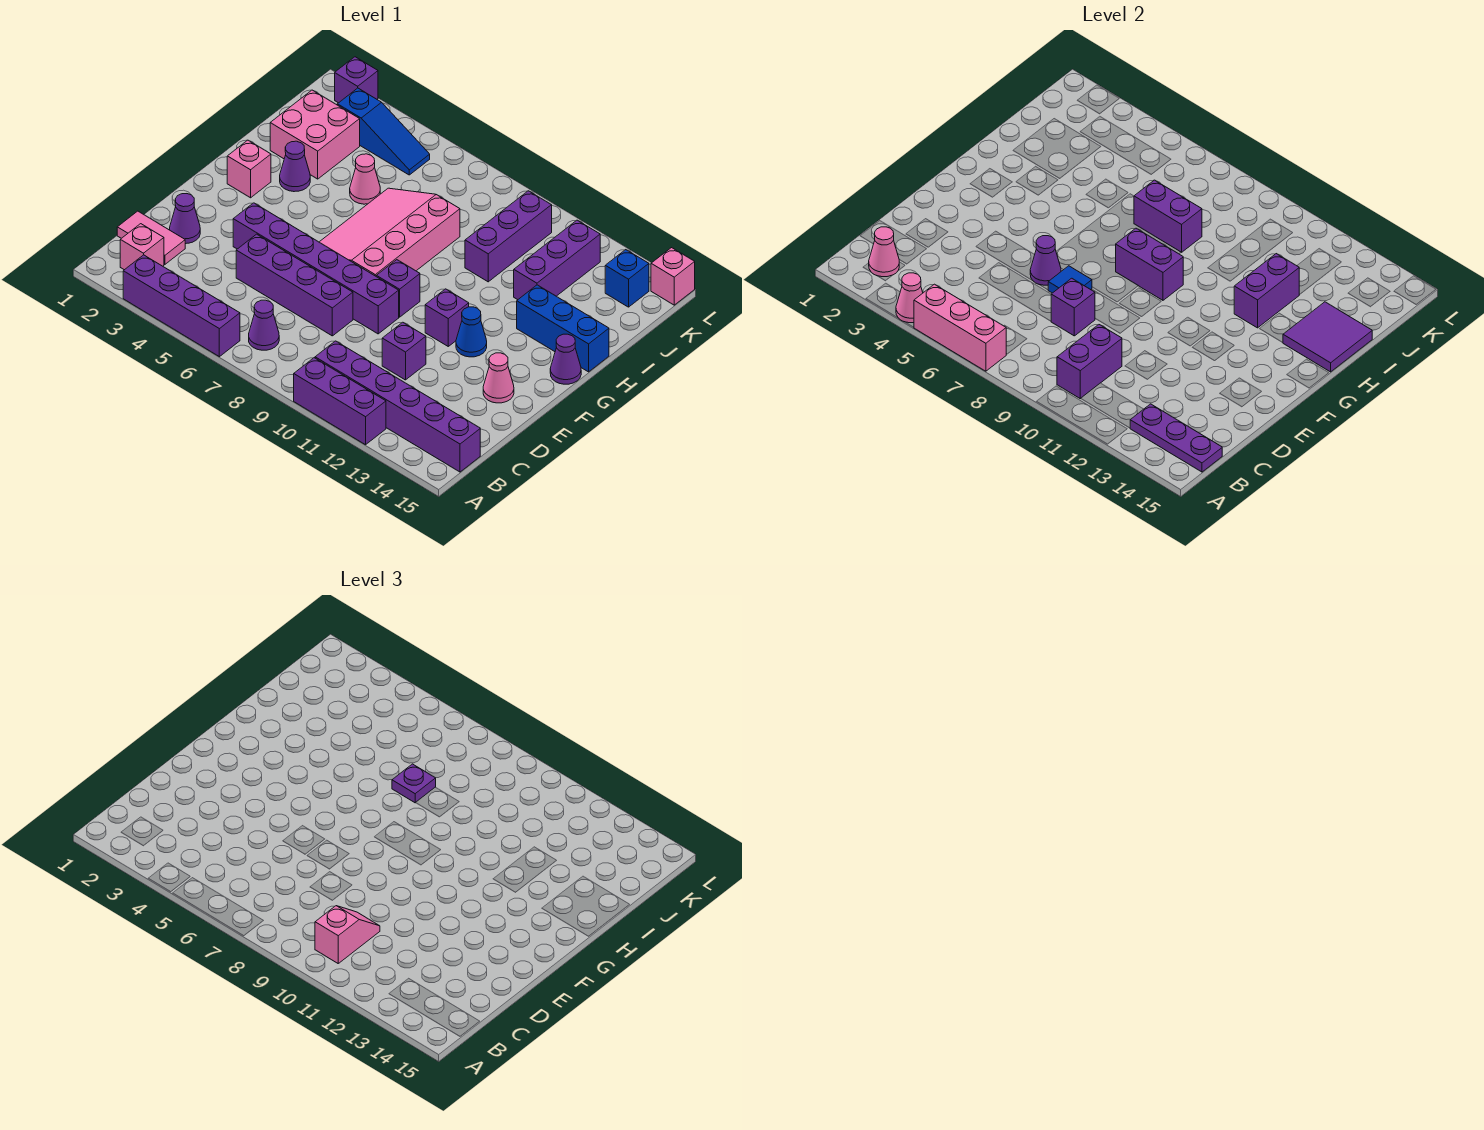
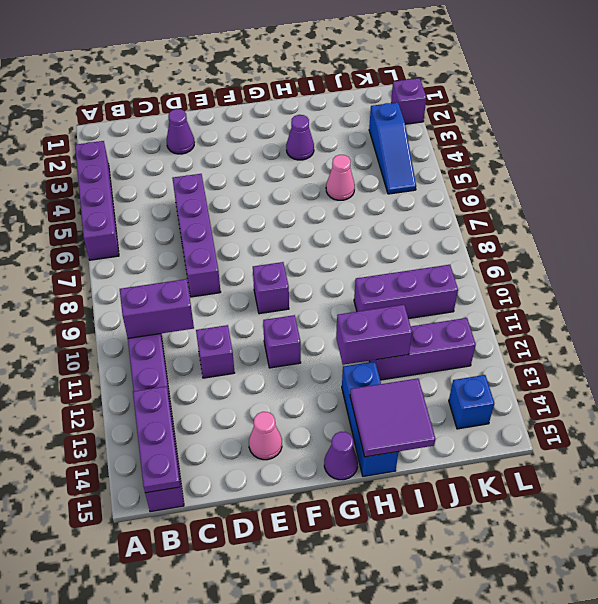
none -> purple 1x3 brick [294,358,386,445]
none -> pink 1x1 brick [120,224,164,270]
none -> purple 1x1 cone [249,300,279,350]
none -> pink 1x2 tile [117,211,185,264]

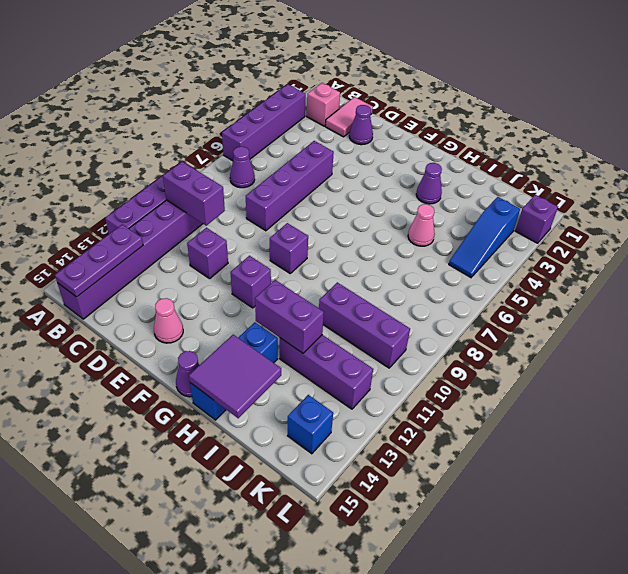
none -> purple 1x6 brick [233,203,399,334]
none -> pink 3x4 slope [320,188,460,276]
none -> blue 1x1 cone [456,307,487,357]
none -> pink 1x1 brick [227,140,271,198]

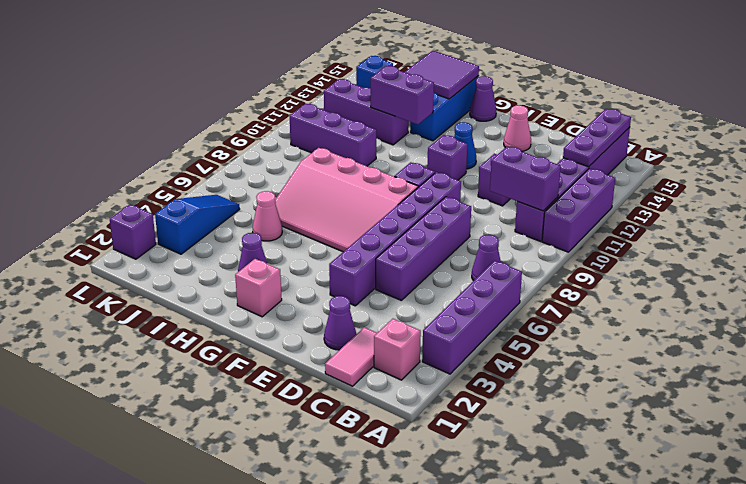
none -> pink 2x2 brick [270,90,360,179]
none -> pink 1x1 brick [651,248,695,305]
none -> pink 1x1 cone [896,273,923,323]
none -> pink 1x3 brick [914,284,1006,371]

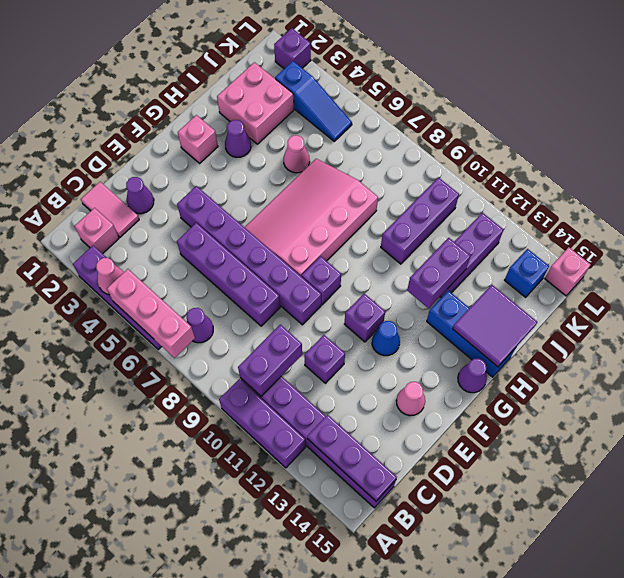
none -> pink 1x1 cone [869,227,899,277]
none -> purple 1x1 brick [1051,278,1095,336]
none -> purple 1x1 cone [1030,236,1061,285]
none -> blue 1x1 tile [1048,266,1092,293]

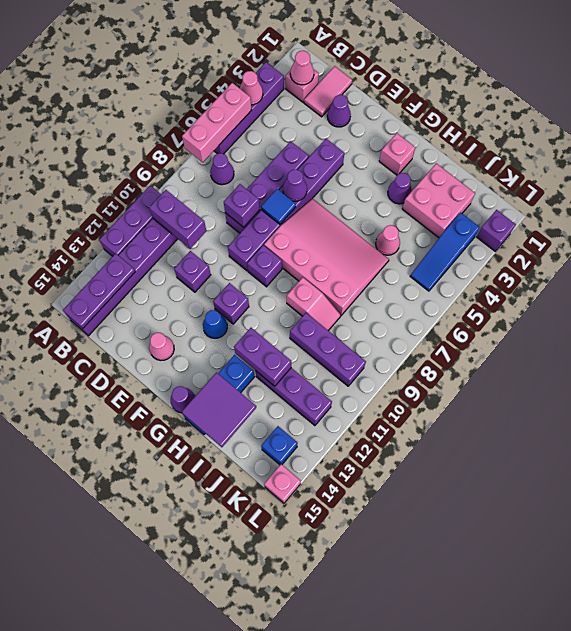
pink 1x2 slope [287,277,341,331] -> pink 1x2 slope moved to [315,906,380,963]
none -> purple 1x2 brick [1116,228,1183,300]
none -> purple 1x2 brick [1134,180,1202,252]
none -> purple 1x1 plate [392,764,436,803]

